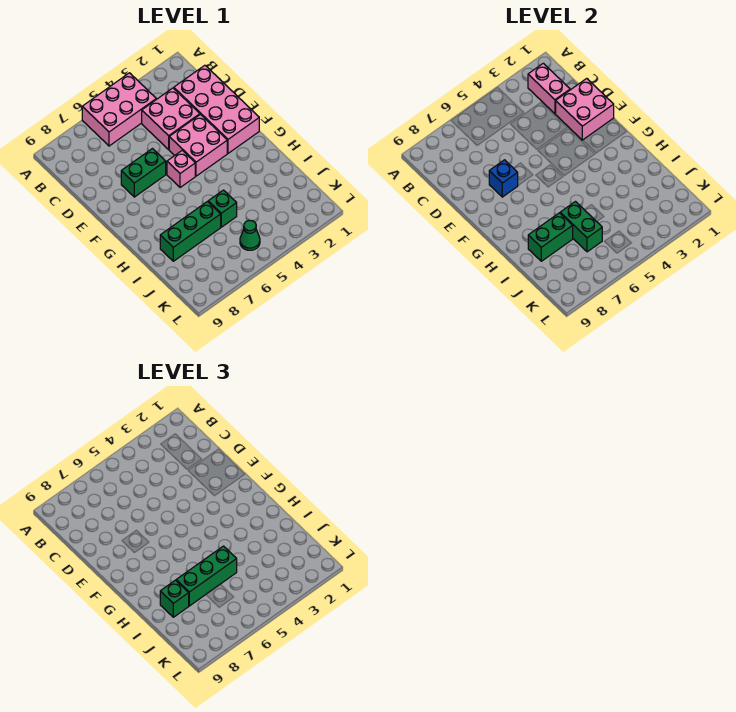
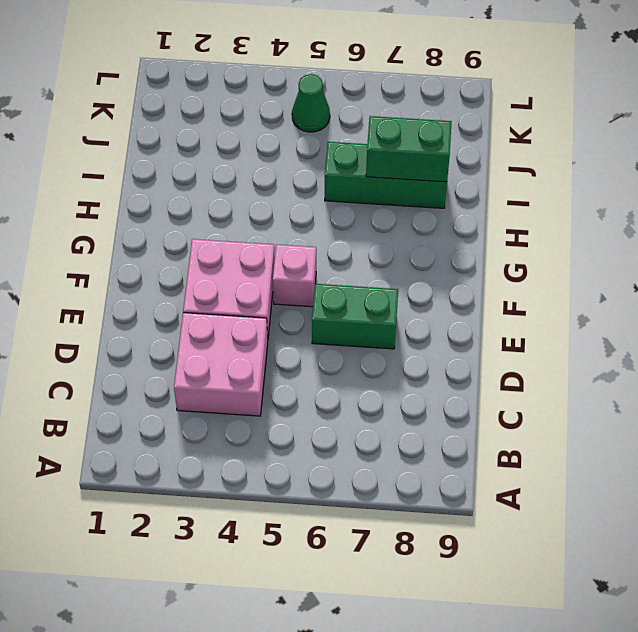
none -> pink 2x3 brick [82,73,156,146]
none -> pink 2x4 brick [174,65,259,153]
none -> green 1x1 brick [208,190,237,227]

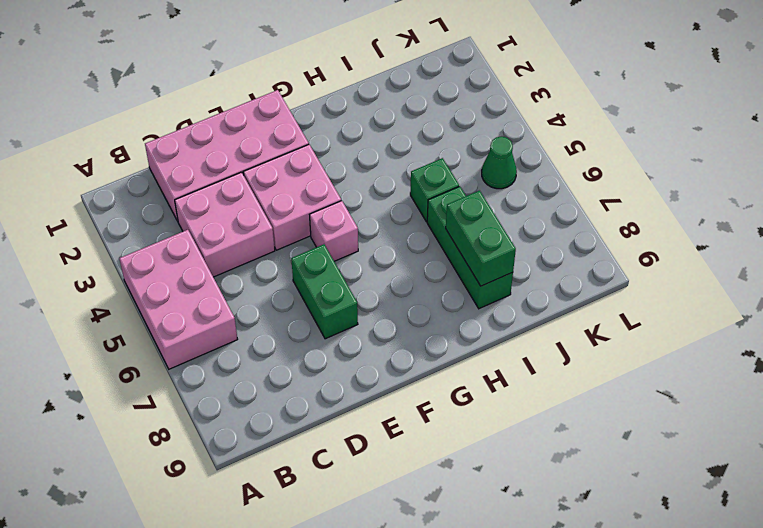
none -> pink 1x2 brick [528,63,570,114]
none -> pink 2x2 brick [555,78,614,140]
none -> blue 1x1 brick [489,160,518,197]

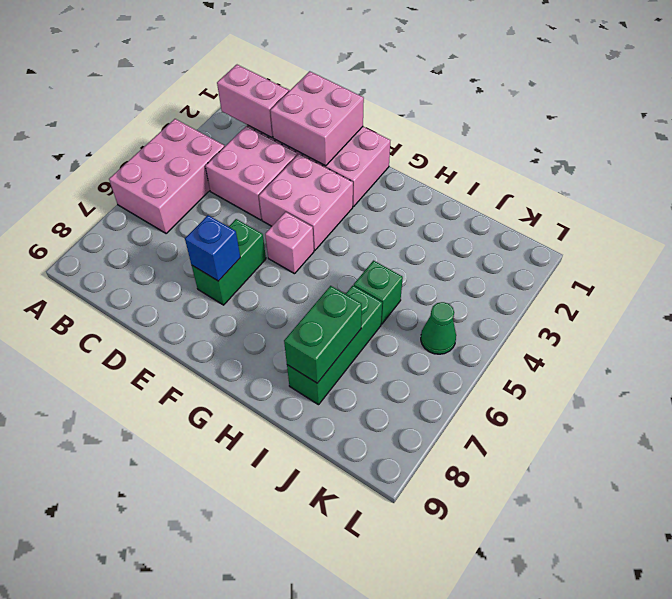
none -> green 1x2 brick [560,202,602,252]
none -> green 1x3 brick [176,546,237,606]
none -> green 1x1 brick [160,580,189,617]

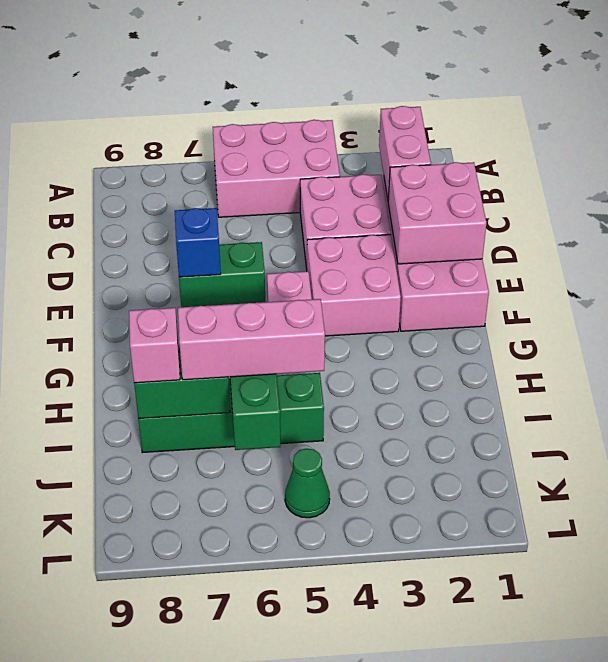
pink 1x3 brick [178,299,325,380] -> green 1x3 brick [176,546,237,606]
pink 1x1 brick [129,308,180,383] -> green 1x1 brick [160,580,189,617]

